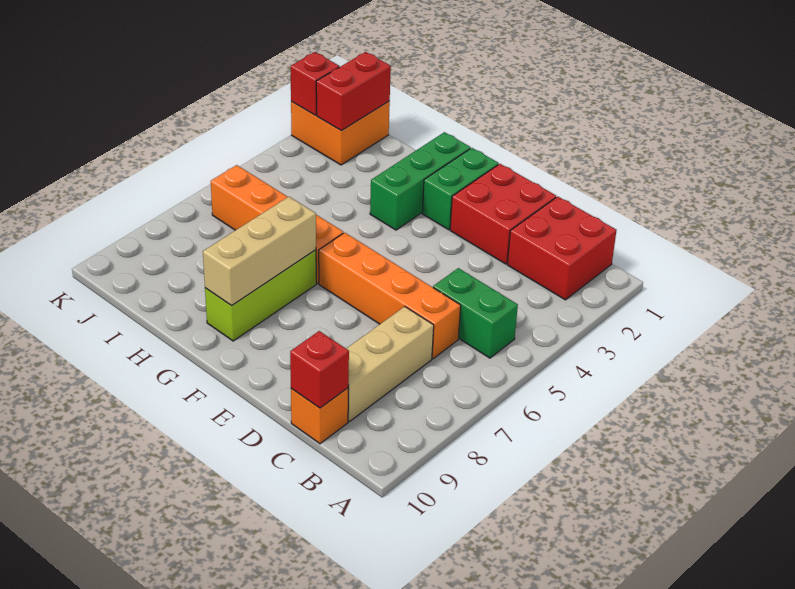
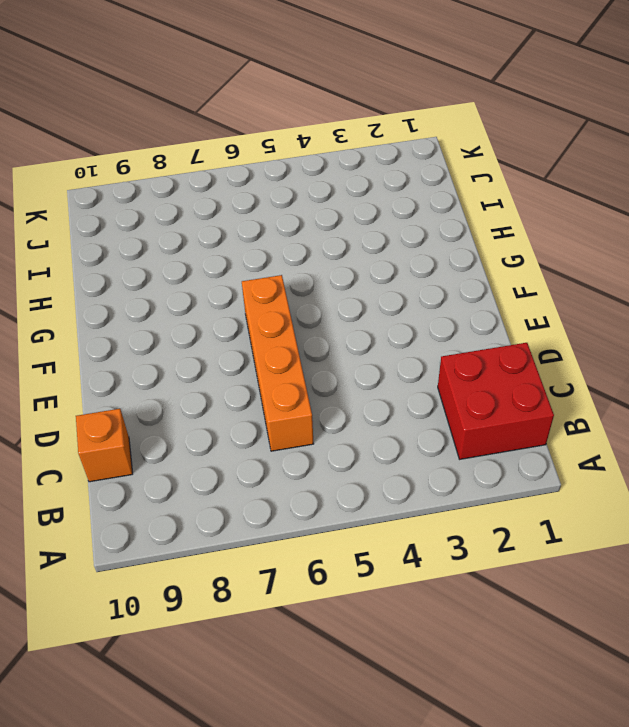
none -> green 1x2 brick [433,268,518,358]
none -> tan 1x3 brick [346,307,434,422]
none -> red 2x2 brick [450,164,556,264]

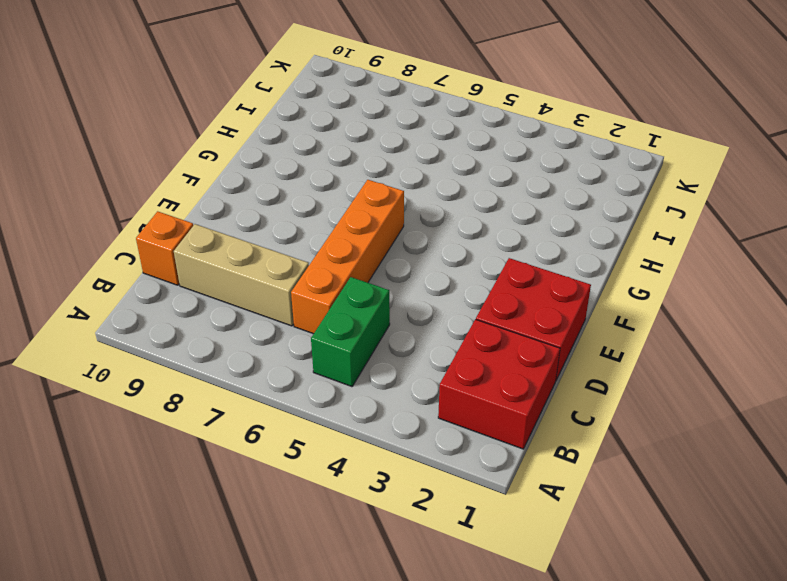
none -> green 1x2 brick [422,148,499,230]
none -> green 1x3 brick [370,132,471,230]
none -> orange 1x4 brick [211,165,343,284]

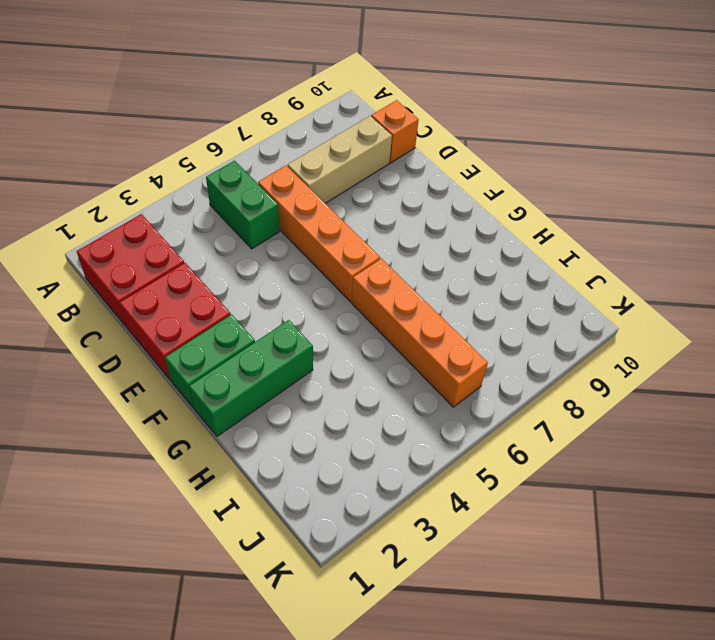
none -> lime 1x3 brick [205,250,316,341]
none -> orange 2x2 brick [291,101,390,165]
none -> red 1x1 brick [290,331,349,408]

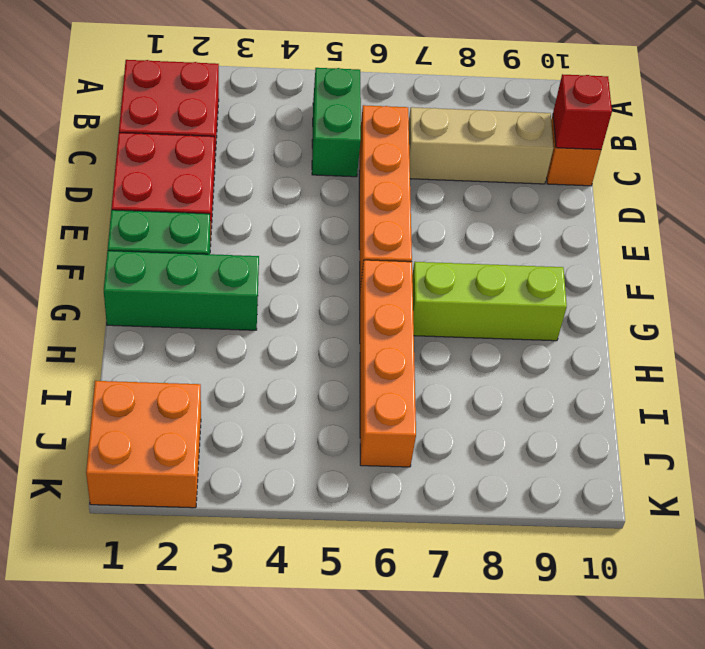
none -> tan 1x3 brick [203,197,316,306]
none -> red 1x2 brick [316,52,391,131]
none -> red 1x1 brick [290,52,339,115]

